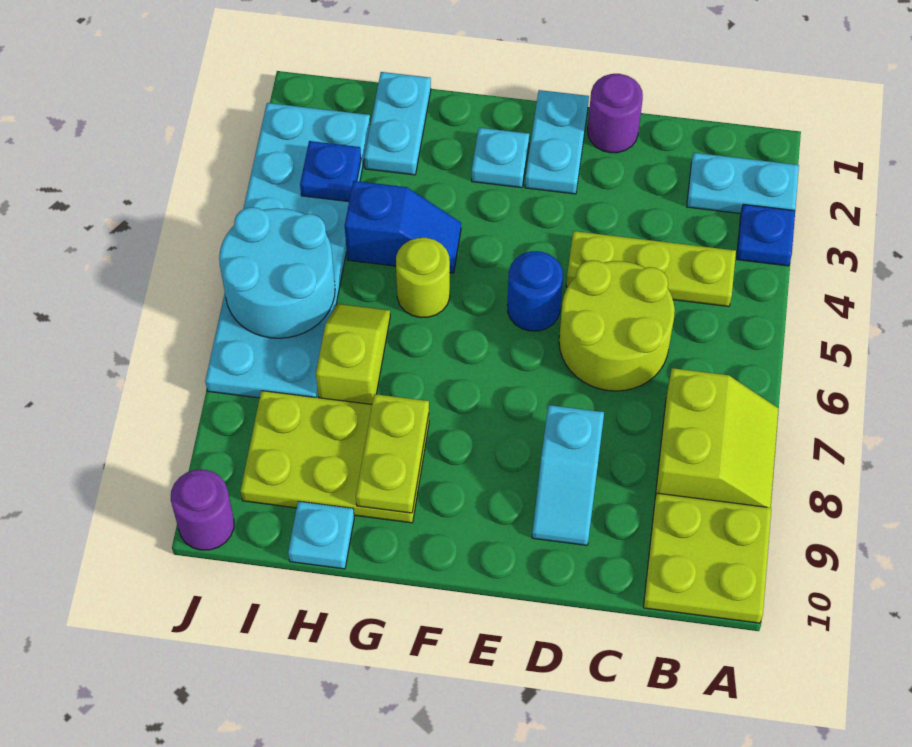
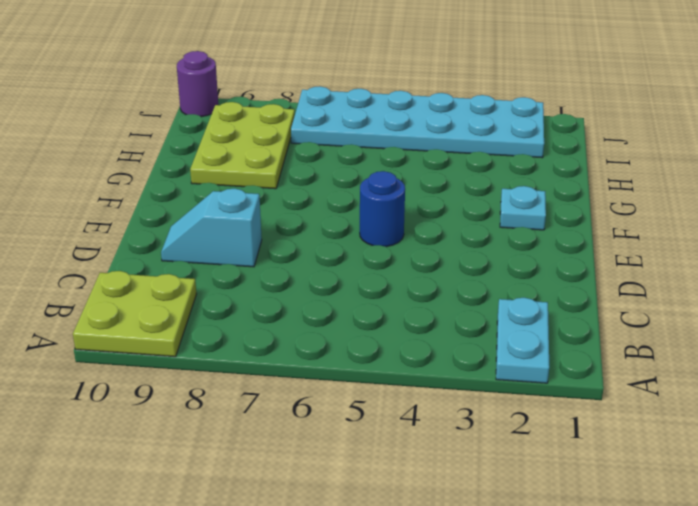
none -> blue 1x1 plate [737,204,795,266]
none -> lime 2x2 slope [655,368,779,508]
none -> lime 1x3 plate [566,231,736,307]

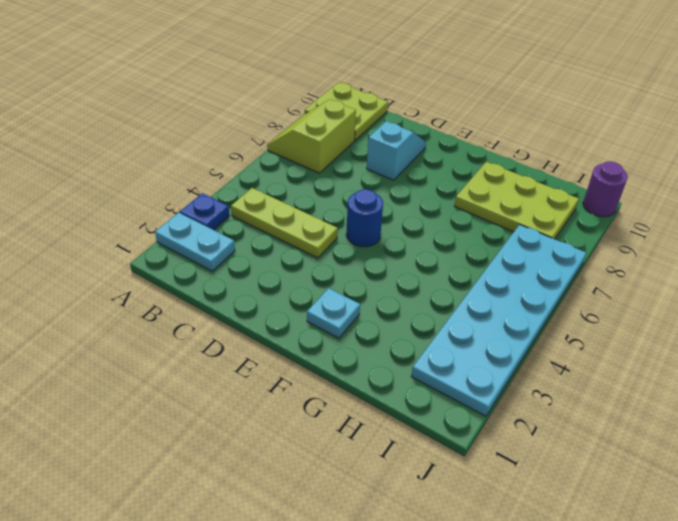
none -> lime 2x2 round brick [559,260,675,391]
none -> purple 1x1 round brick [588,74,643,153]
none -> cyan 1x2 plate [525,90,589,194]

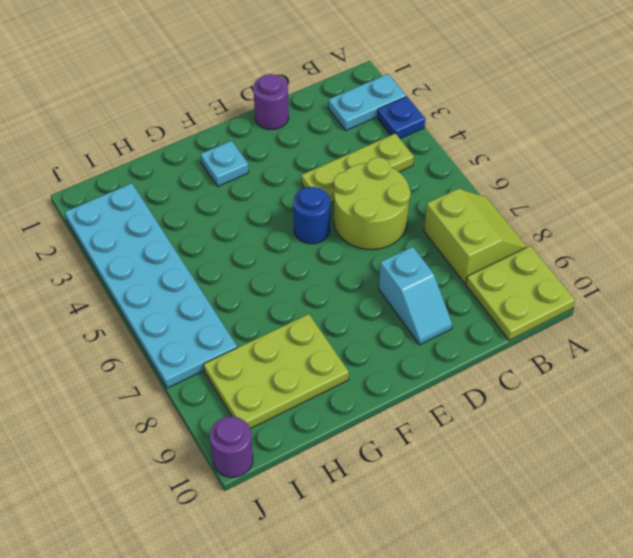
none -> cyan 1x2 plate [525,90,589,194]
none -> blue 1x2 slope [345,181,461,273]
none -> lime 1x1 round brick [396,238,450,318]

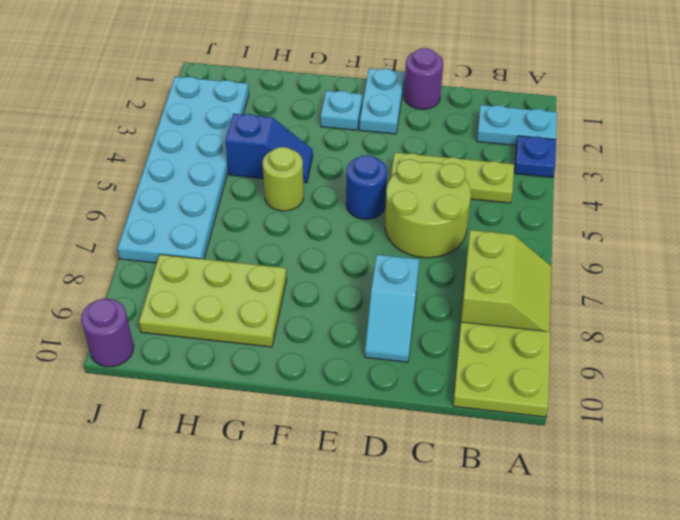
none -> cyan 1x2 plate [364,72,431,175]
none -> lime 1x2 slope [316,304,390,404]
none -> cyan 1x1 plate [288,501,354,569]

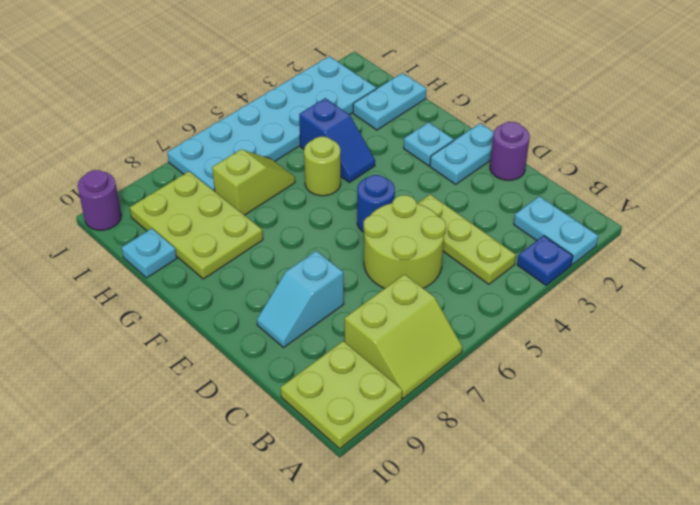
none -> lime 1x2 plate [356,394,429,513]
none -> blue 1x1 plate [300,141,361,202]
none -> cyan 2x2 round brick [219,207,335,338]

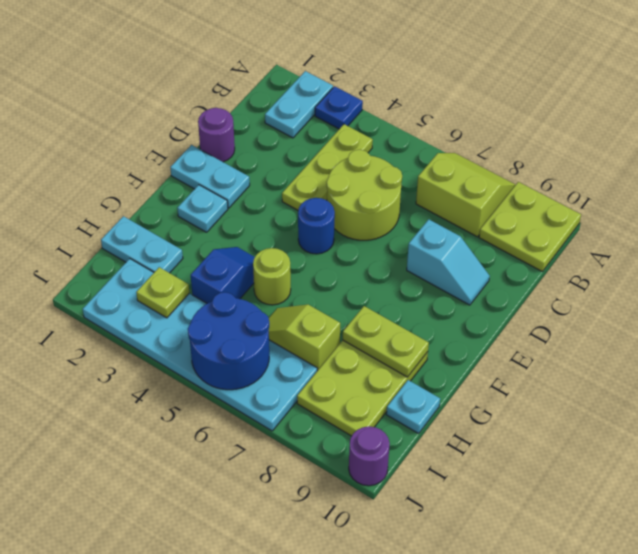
lime 1x1 plate [136,267,189,318] -> blue 1x1 plate [300,141,361,202]
blue 2x2 round brick [188,292,269,390] -> cyan 2x2 round brick [219,207,335,338]

